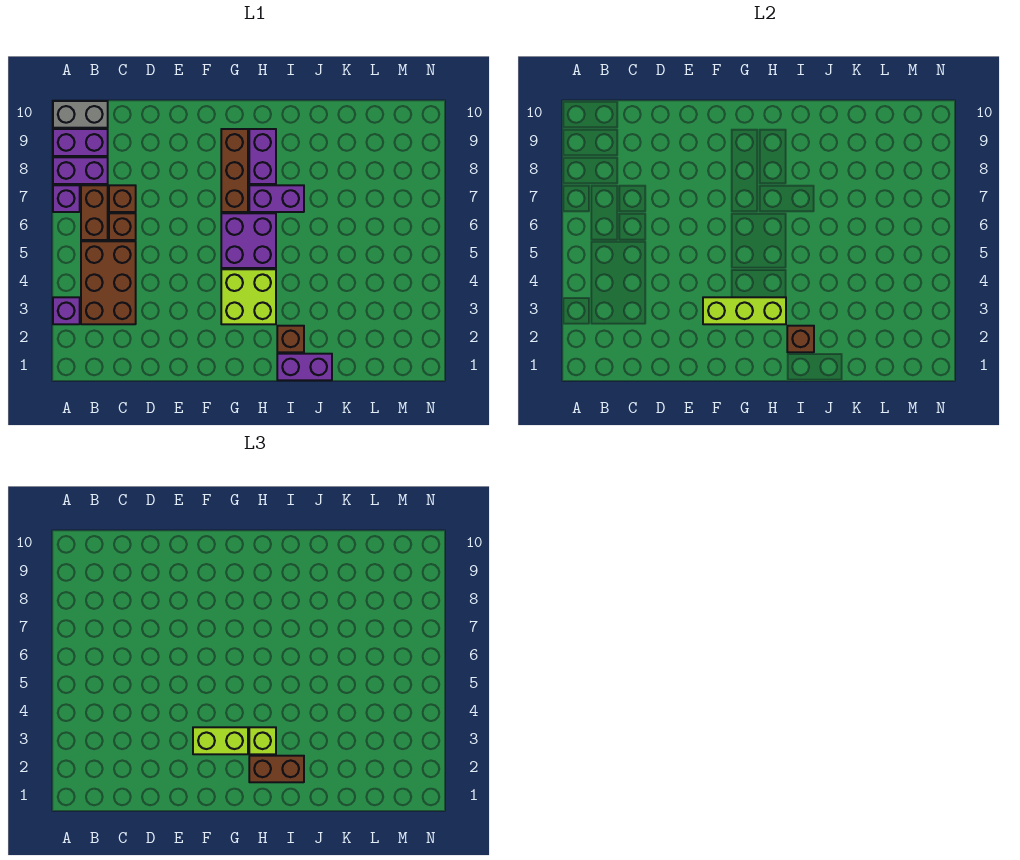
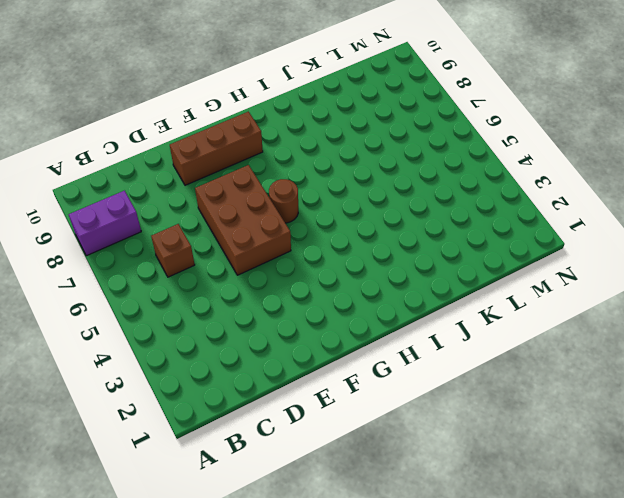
brown 2x3 brick [195,165,291,275] -> brown 2x3 brick moved to [81,241,136,324]
brown 1x3 brick [170,111,263,185] -> brown 1x3 brick turned to [221,129,248,212]
brown 1x1 round brick [269,179,298,223] -> purple 2x2 brick [221,213,276,268]
none -> purple 1x1 brick [53,297,80,324]
none -> purple 1x1 brick [53,185,80,212]
none -> purple 1x2 brick [53,129,108,156]

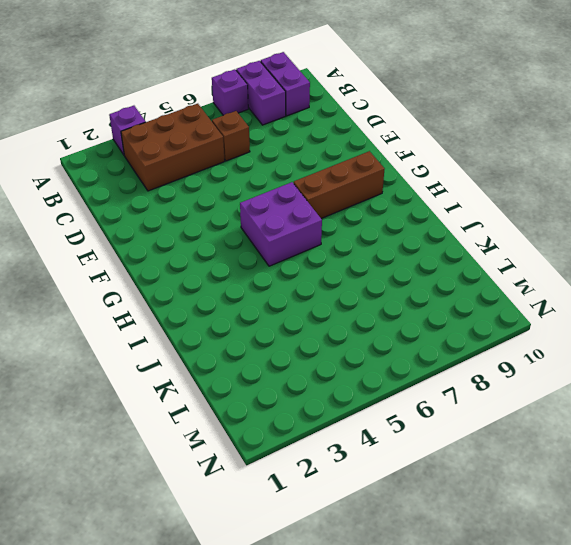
none -> grey 1x2 brick [53,101,108,128]
none -> brown 1x2 brick [81,185,108,240]
none -> brown 1x1 brick [109,185,136,212]

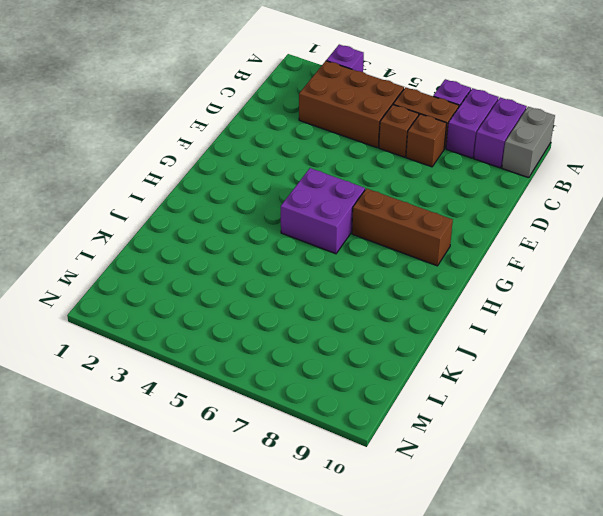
none -> lime 2x2 brick [221,269,276,324]
none -> purple 1x2 brick [249,185,304,212]
none -> purple 1x2 brick [249,129,276,184]

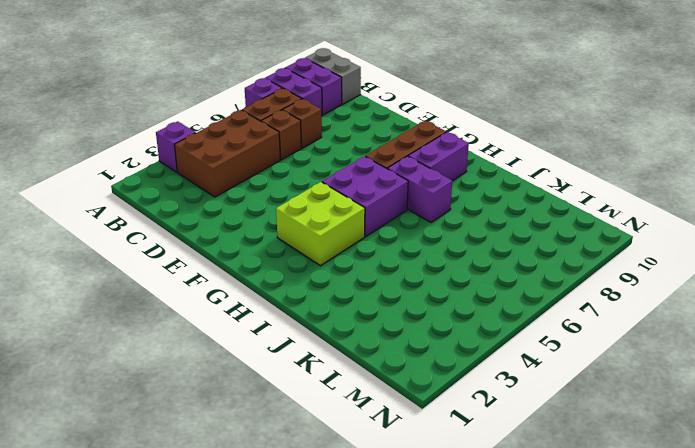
none -> purple 1x2 brick [277,354,332,380]
none -> brown 1x1 brick [277,326,304,352]
none -> lime 1x3 brick [703,297,786,324]

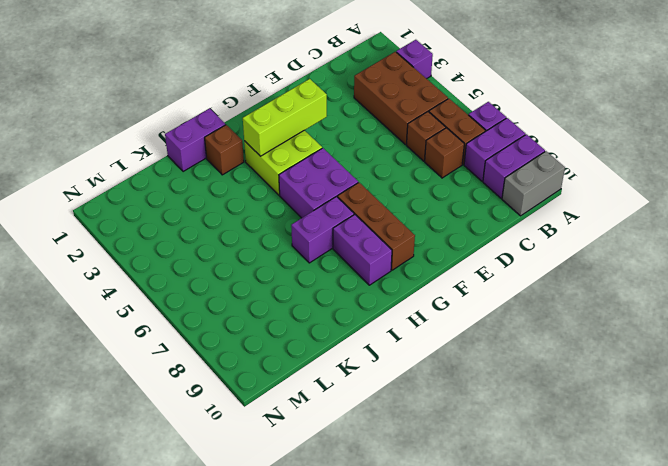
none -> brown 1x1 brick [787,326,814,352]
none -> lime 1x2 brick [193,727,248,754]
none -> brown 1x2 brick [249,756,304,782]

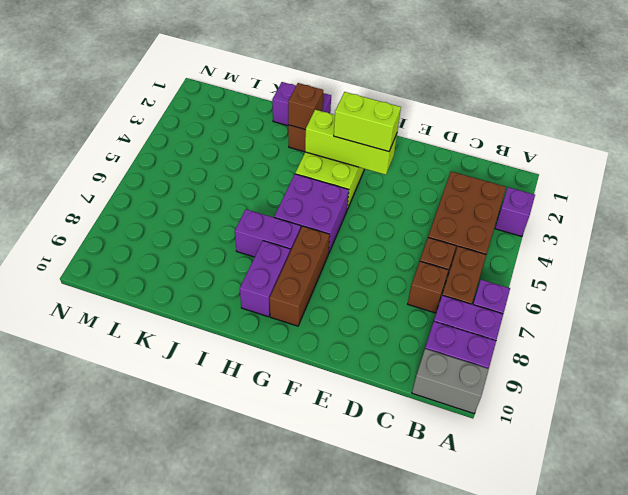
none -> brown 1x2 brick [249,756,304,782]
none -> lime 1x1 brick [249,727,276,754]

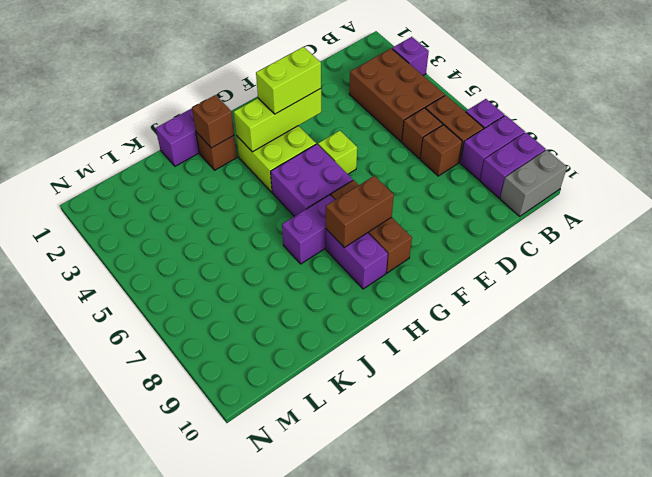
lime 1x1 brick [318,131,357,174] -> lime 1x1 brick moved to [249,727,276,754]
brown 1x2 brick [326,176,394,248] -> brown 1x2 brick moved to [249,756,304,782]

